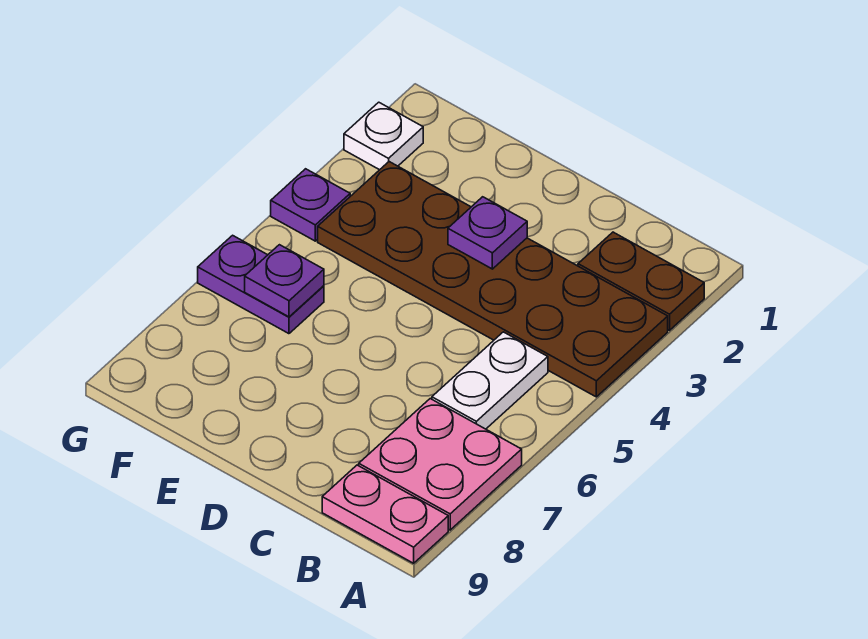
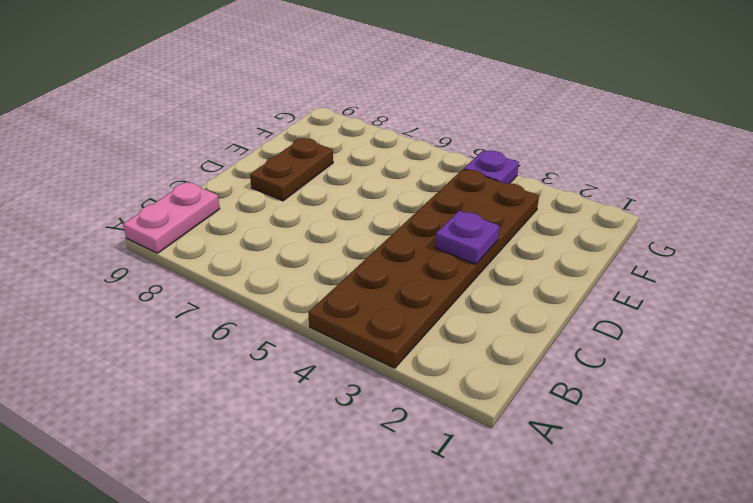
brown 1x2 plate [250,138,333,201] -> brown 1x2 plate moved to [578,232,704,330]
none -> pink 2x2 plate [359,399,522,530]
none -> white 1x2 plate [432,332,548,429]

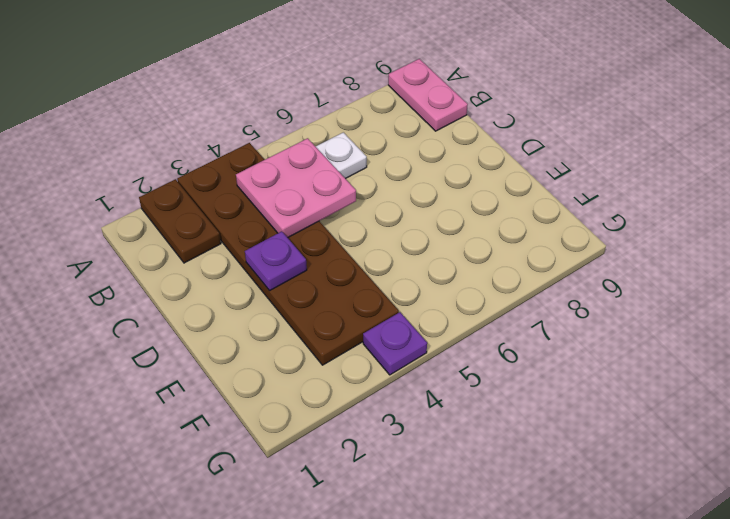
pink 2x2 plate [236,138,356,238] -> pink 2x2 plate moved to [359,399,522,530]
none -> purple 1x2 plate [198,235,324,334]
none -> white 1x1 plate [344,102,423,170]

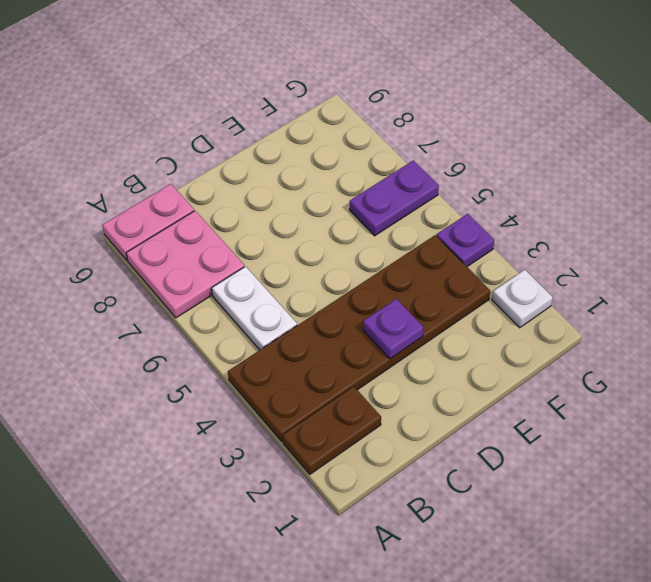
none -> purple 1x1 plate [245,245,324,317]

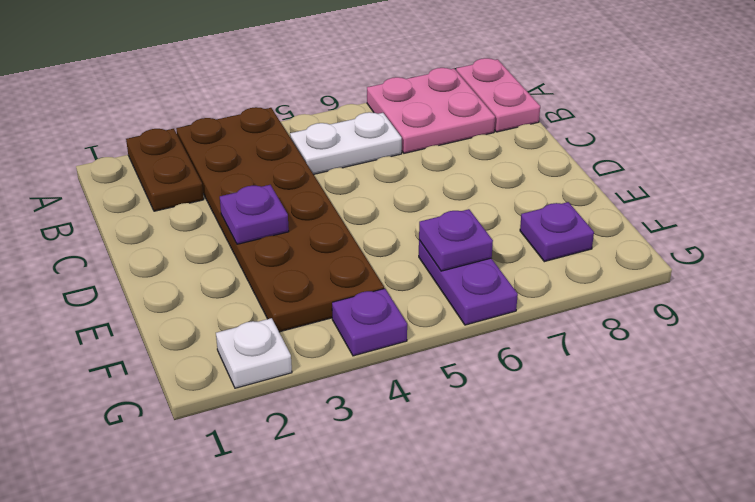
purple 1x1 plate [520,202,594,262] -> none

